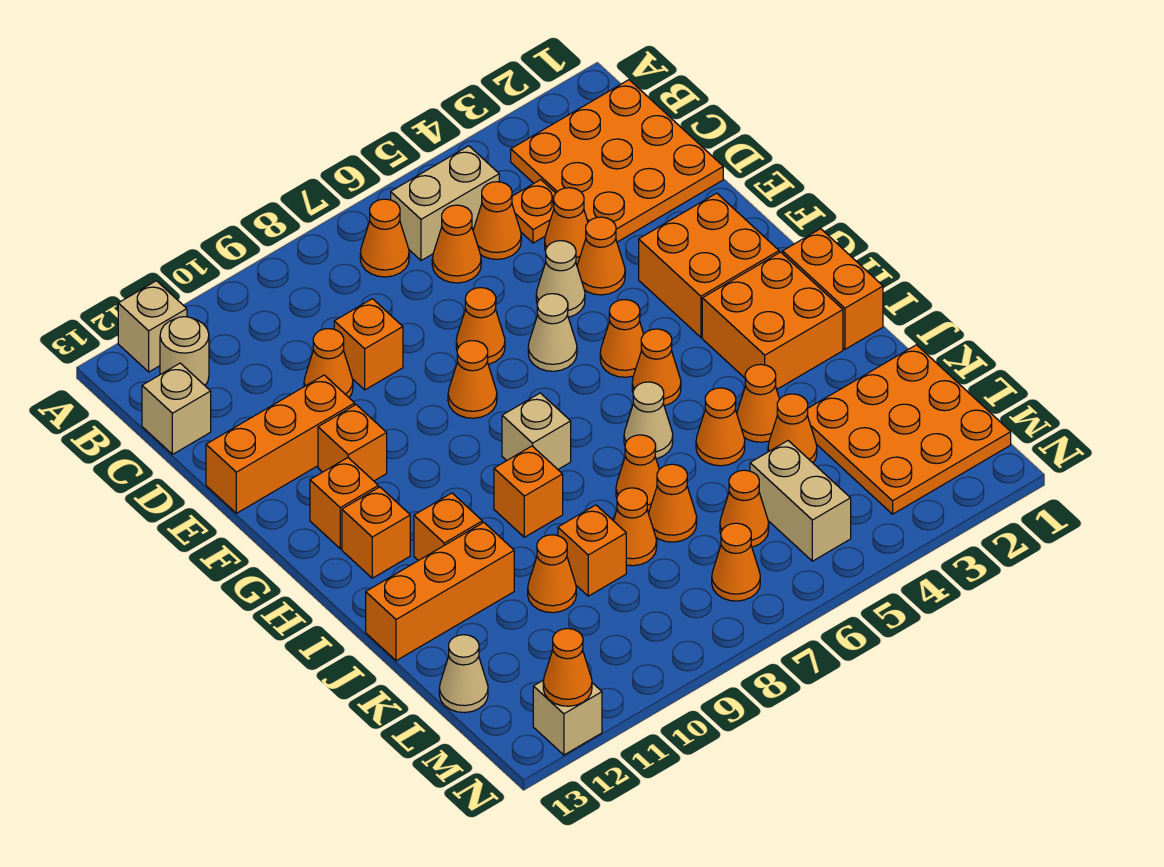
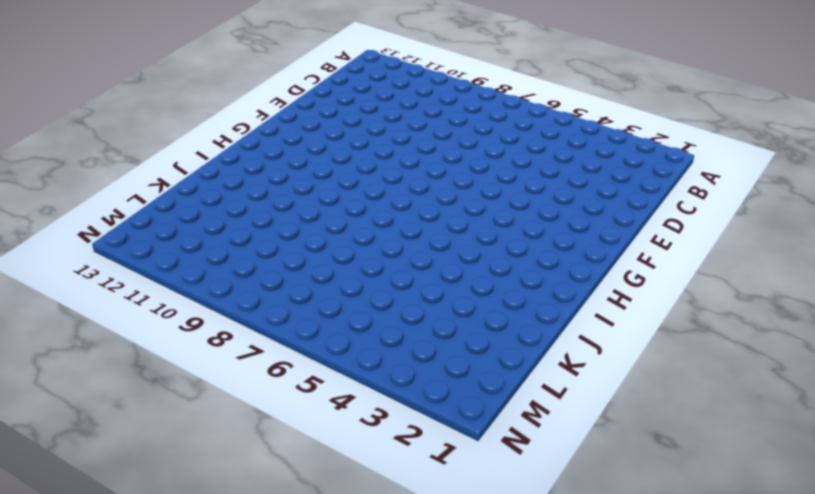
none -> tan 1x1 brick [118,281,187,372]
none -> orange 3x3 plate [511,80,723,242]
none -> tan 1x2 brick [391,146,499,261]
none -> orange 1x1 cone [360,199,409,277]

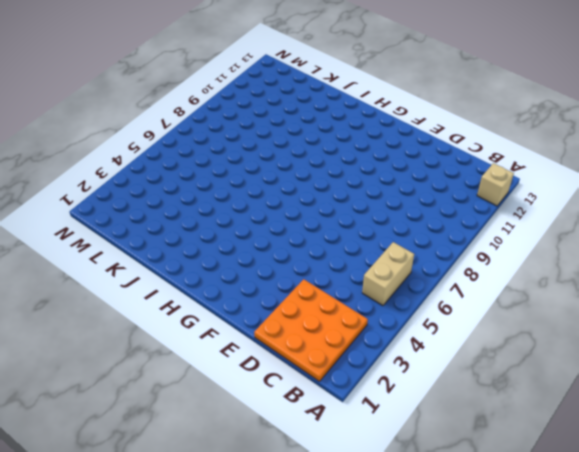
none -> orange 1x1 cone [360,199,409,277]
none -> tan 1x1 round brick [160,317,209,385]
none -> orange 1x1 plate [512,180,556,243]
none -> orange 1x1 cone [473,182,521,259]

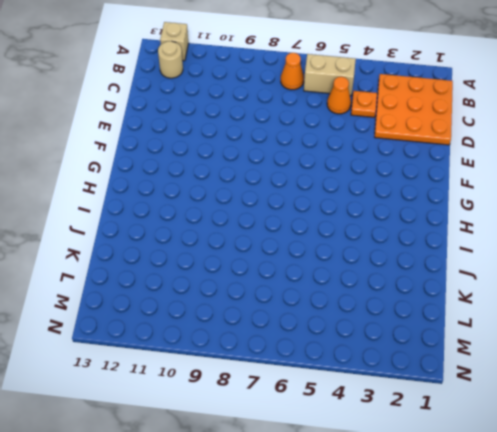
none -> orange 1x1 cone [432,205,481,283]
none -> tan 1x1 brick [142,363,211,454]
none -> orange 1x1 cone [545,188,588,264]
none -> orange 1x1 brick [334,299,403,390]

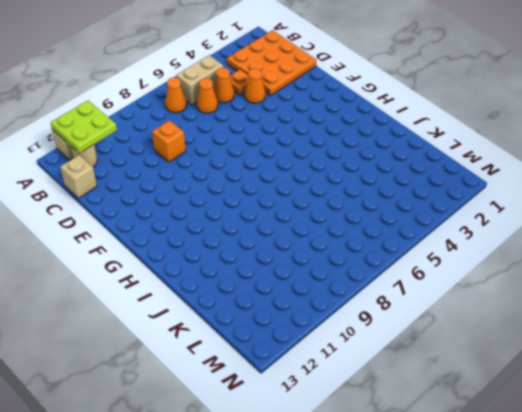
lime 2x2 plate [51,100,117,153] -> none
none -> orange 1x1 cone [304,329,353,397]
none -> orange 1x1 cone [577,217,625,295]
none -> tan 1x1 cone [536,241,585,317]
none -> orange 1x1 cone [456,288,505,364]

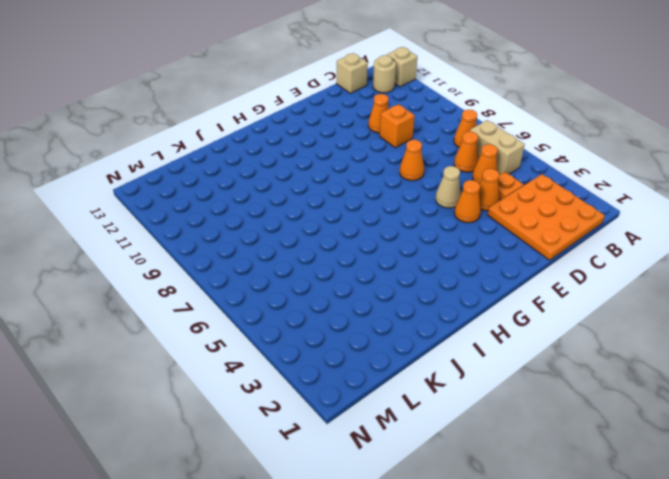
none -> orange 1x3 brick [206,375,355,513]
none -> orange 2x2 brick [639,193,779,337]
none -> tan 1x1 cone [528,294,577,371]
none -> orange 1x1 cone [448,341,497,418]

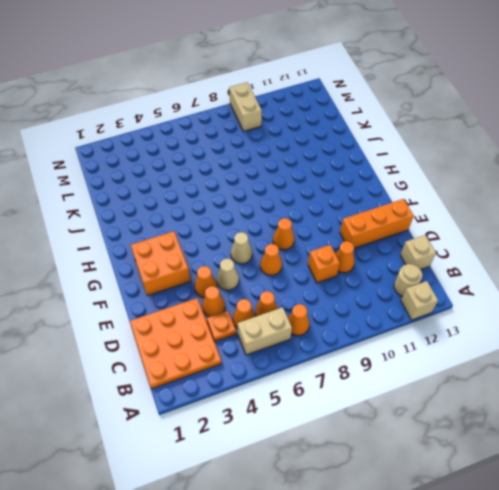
tan 1x2 brick [229,82,262,131] -> tan 1x2 brick moved to [750,441,851,561]
none -> orange 1x1 brick [318,405,387,481]
none -> orange 1x1 cone [600,300,644,377]
none -> orange 1x1 brick [310,458,378,549]
none -> orange 1x2 brick [783,229,883,349]

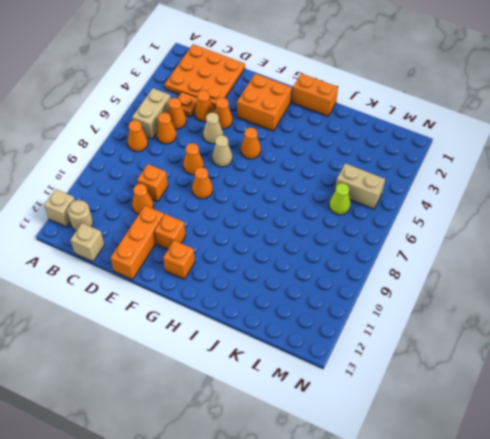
lime 1x1 cone [329,183,351,215] -> orange 1x1 cone [720,470,769,547]
none -> orange 2x2 brick [702,252,843,389]
none -> orange 1x1 cone [632,329,681,406]
none -> tan 1x1 brick [502,393,571,469]
none -> orange 1x1 brick [342,487,410,578]

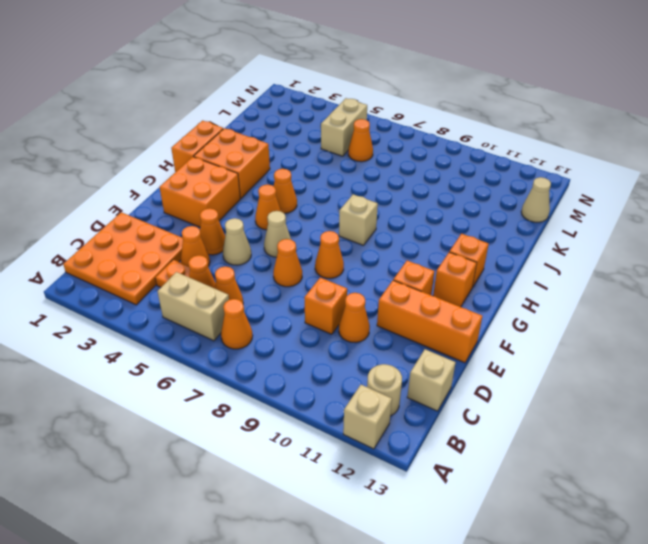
none -> tan 1x1 cone [624,382,673,459]
none -> orange 1x1 brick [494,446,563,537]
none -> orange 1x1 brick [414,493,482,561]
none -> orange 1x1 cone [737,364,779,442]

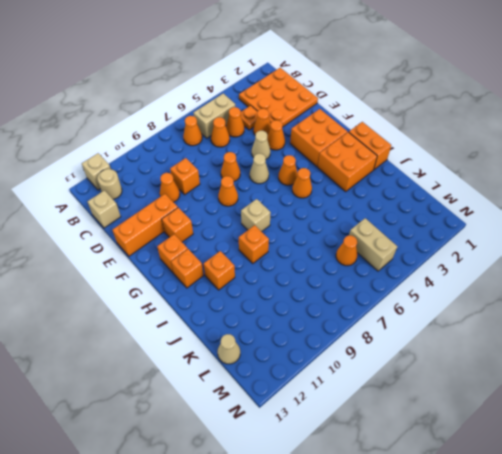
none -> tan 1x1 cone [624,382,673,459]
none -> orange 1x1 cone [737,364,779,442]
none -> orange 1x1 cone [696,388,745,466]
none -> orange 1x1 cone [616,435,659,512]

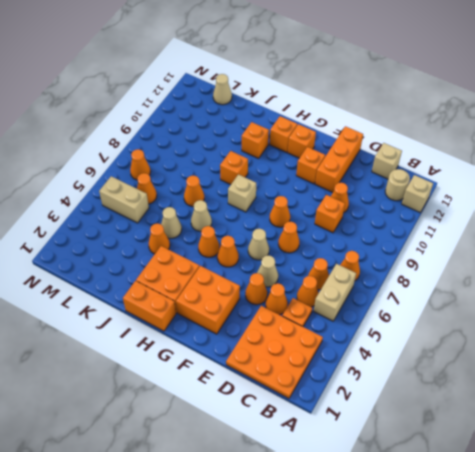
tan 1x1 cone [161,207,182,238] -> orange 1x1 cone [696,388,745,466]
none -> orange 1x3 brick [366,523,514,661]
none -> orange 3x3 plate [807,345,1011,514]
none -> orange 1x1 cone [768,394,817,463]
none -> orange 1x1 cone [649,464,697,542]

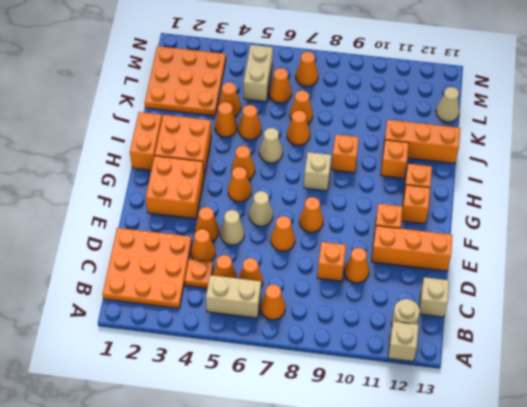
none -> orange 1x1 cone [614,488,657,566]
none -> orange 1x1 brick [558,505,626,596]
none -> orange 1x1 cone [528,535,576,613]
none -> tan 1x1 brick [533,680,602,755]

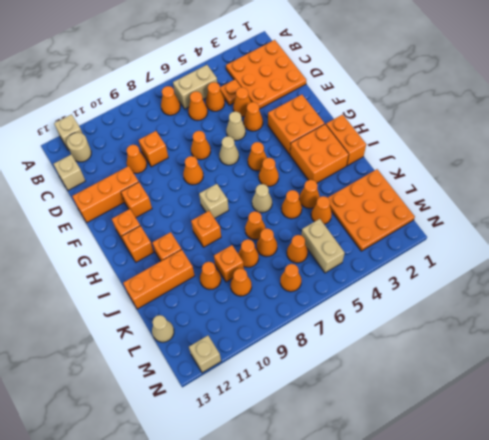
orange 1x1 cone [230,268,252,296] -> orange 1x1 cone moved to [543,629,592,706]

